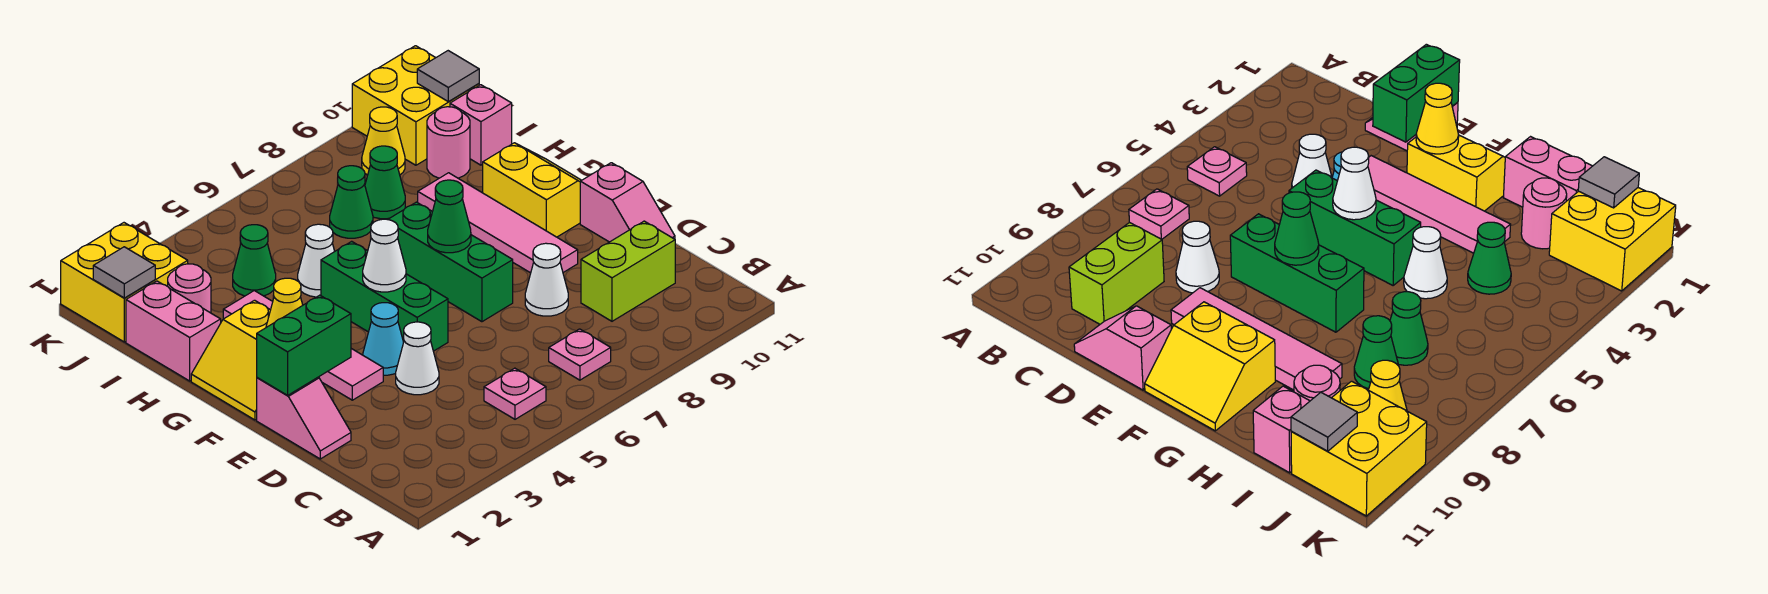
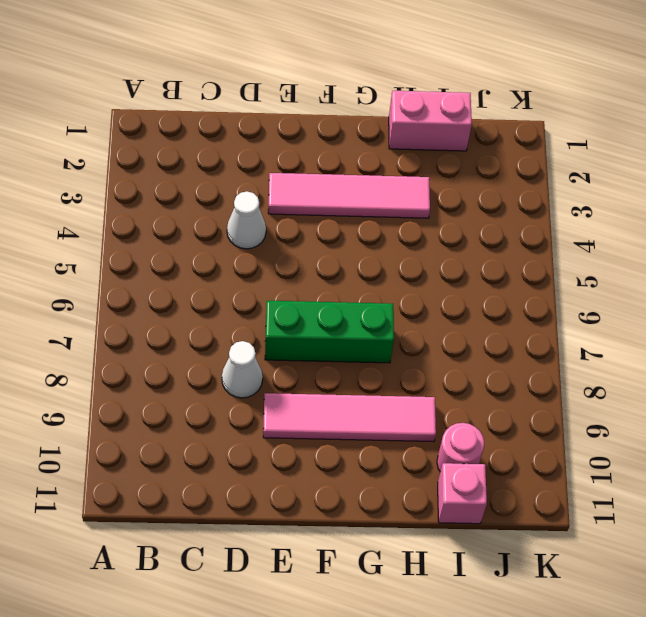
none -> pink 1x1 plate [484,368,546,419]
none -> pink 1x1 plate [549,329,611,380]
none -> lime 1x2 brick [581,221,675,321]
none -> pink 1x2 slope [257,377,351,459]

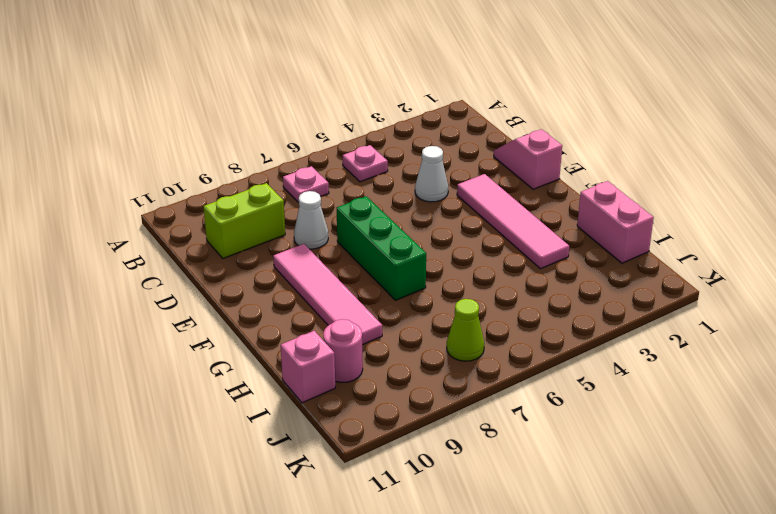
lime 1x1 cone [447,299,484,361] -> none
none -> pink 1x2 slope [580,163,675,242]
none -> cyan 1x1 cone [363,303,404,375]
none -> green 1x3 brick [321,241,448,351]
none -> yellow 2x2 slope [191,300,270,420]

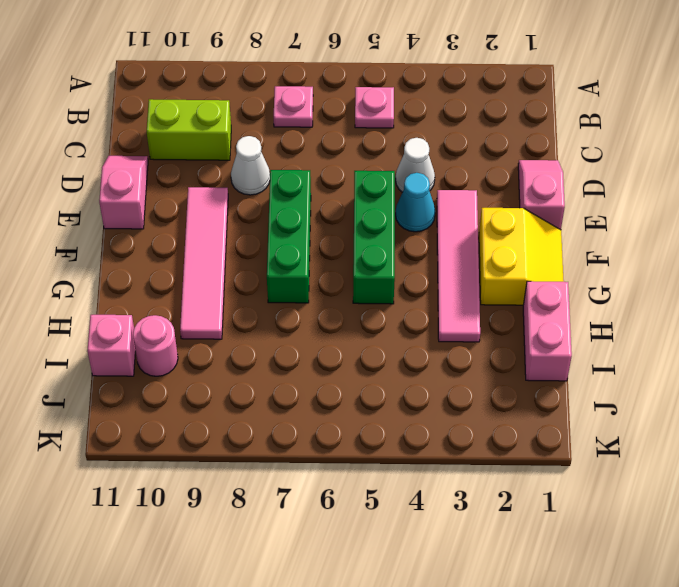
none -> yellow 2x2 slope [483,143,581,237]
none -> white 1x1 cone [298,224,335,297]
none -> pink 1x1 round brick [168,264,211,313]
none -> green 1x1 cone [233,225,276,296]

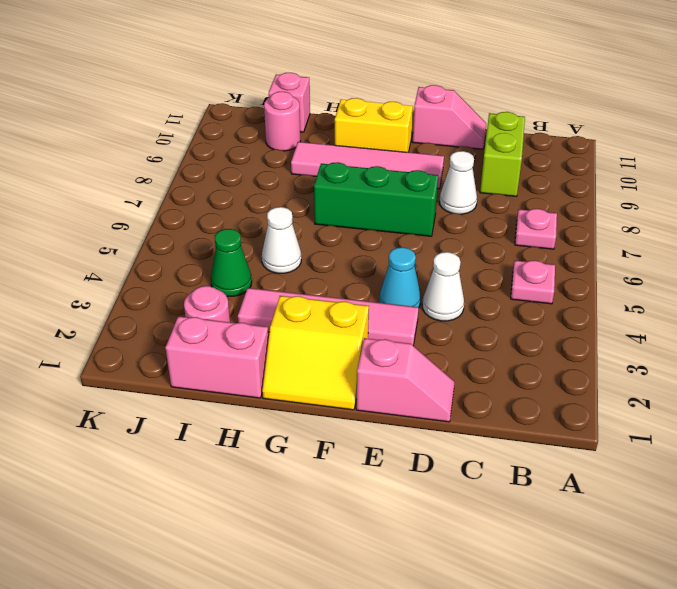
none -> green 1x3 brick [321,241,448,351]
none -> green 1x1 cone [330,166,373,238]
none -> green 1x1 cone [365,146,405,219]
none -> yellow 2x2 brick [61,223,188,342]

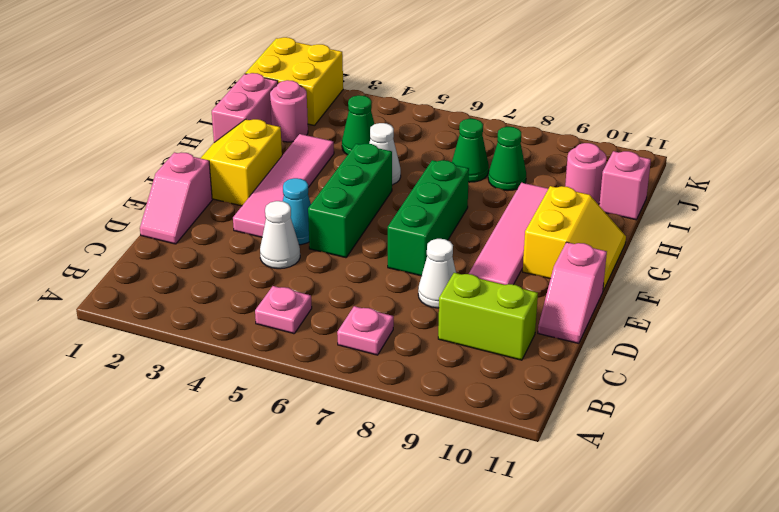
none -> yellow 1x1 cone [362,107,405,175]
none -> yellow 2x2 brick [352,46,479,165]
none -> green 1x2 brick [257,295,351,396]
none -> yellow 1x1 cone [266,278,303,327]

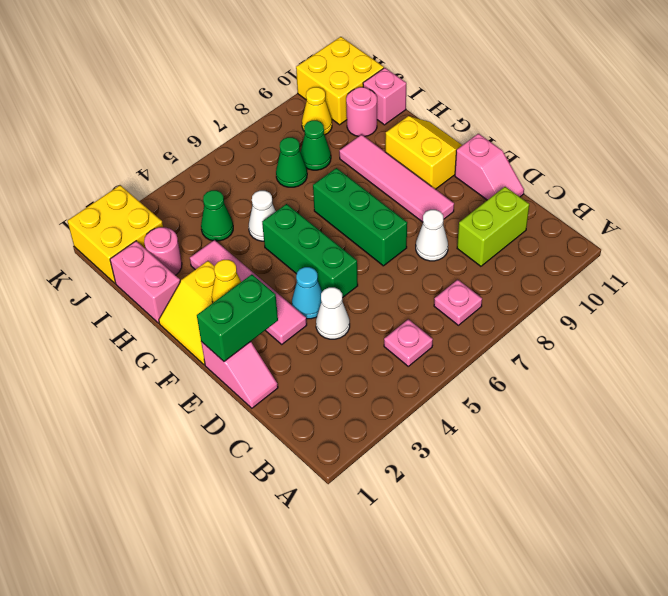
none -> white 1x1 cone [363,219,406,292]
none -> green 1x1 cone [428,180,471,253]
none -> grey 1x1 tile [93,247,155,298]
none -> grey 1x1 tile [417,51,479,102]

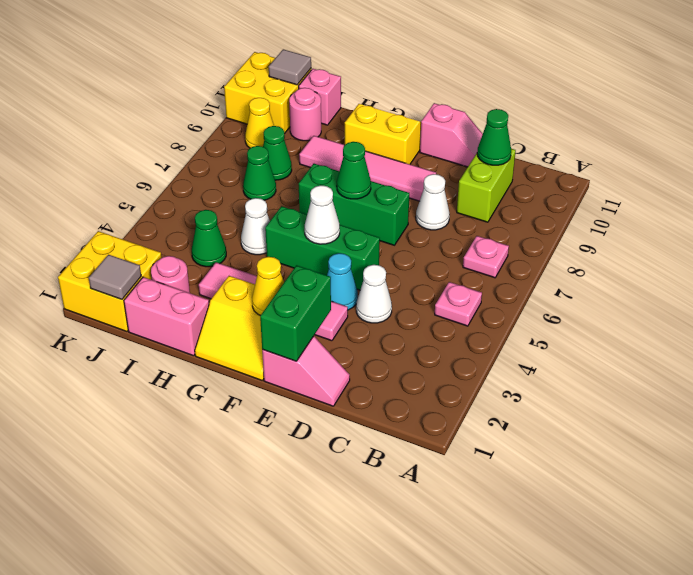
green 1x1 cone [477,109,511,165] -> none

